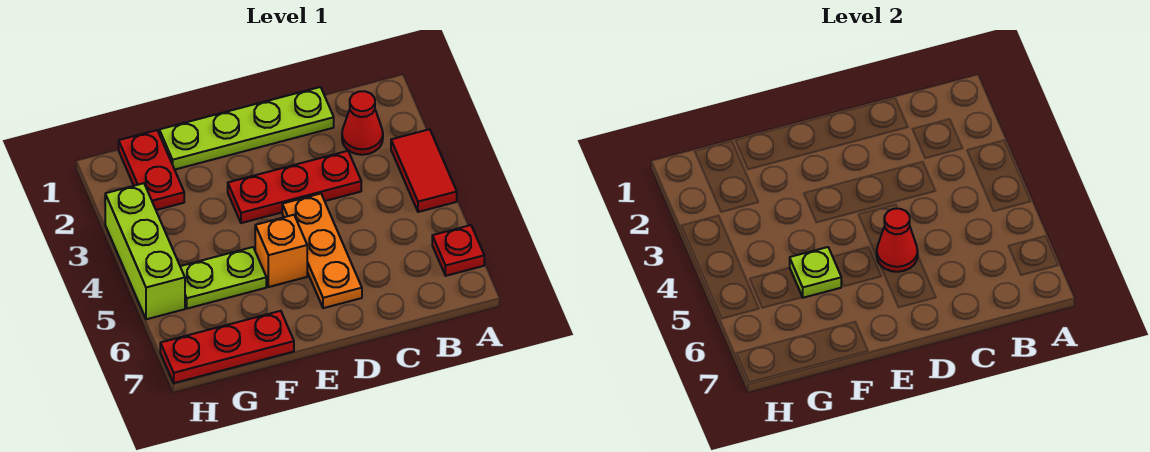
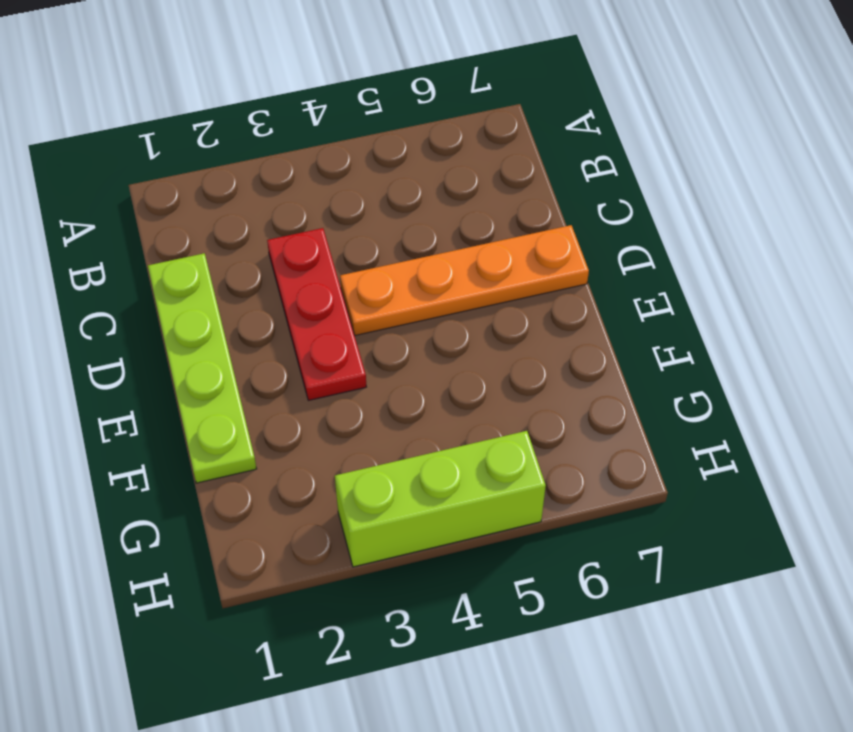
orange 1x4 plate [340,225,589,335] -> orange 1x3 plate [282,194,362,308]
none -> red 1x2 tile [391,129,457,212]
none -> red 1x1 plate [432,225,484,276]
none -> red 1x1 cone [342,91,383,155]

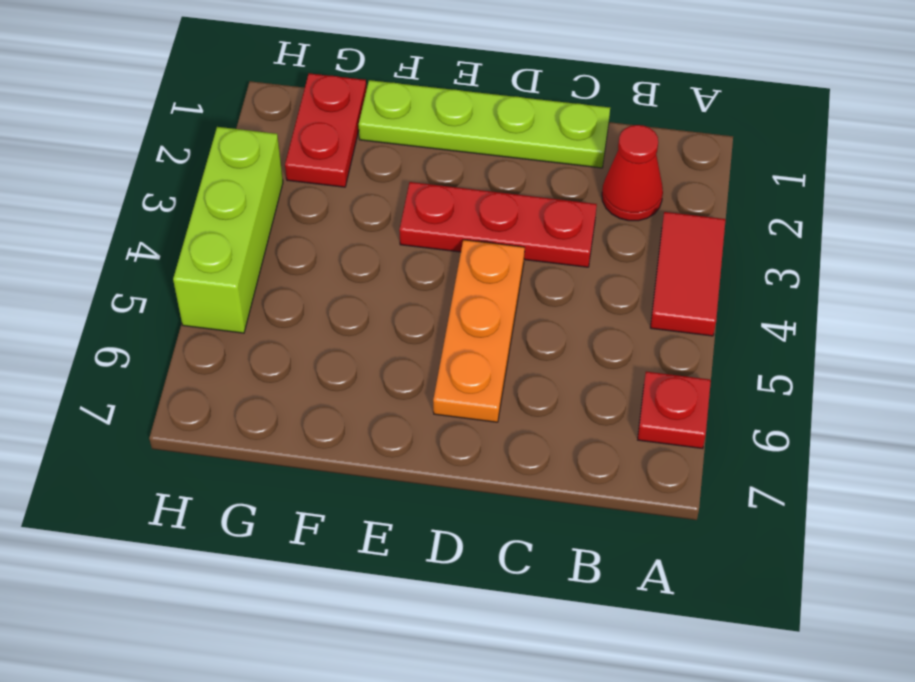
none -> orange 1x1 brick [255,215,307,287]
none -> lime 1x2 plate [180,247,266,309]
none -> red 1x3 plate [160,311,294,383]

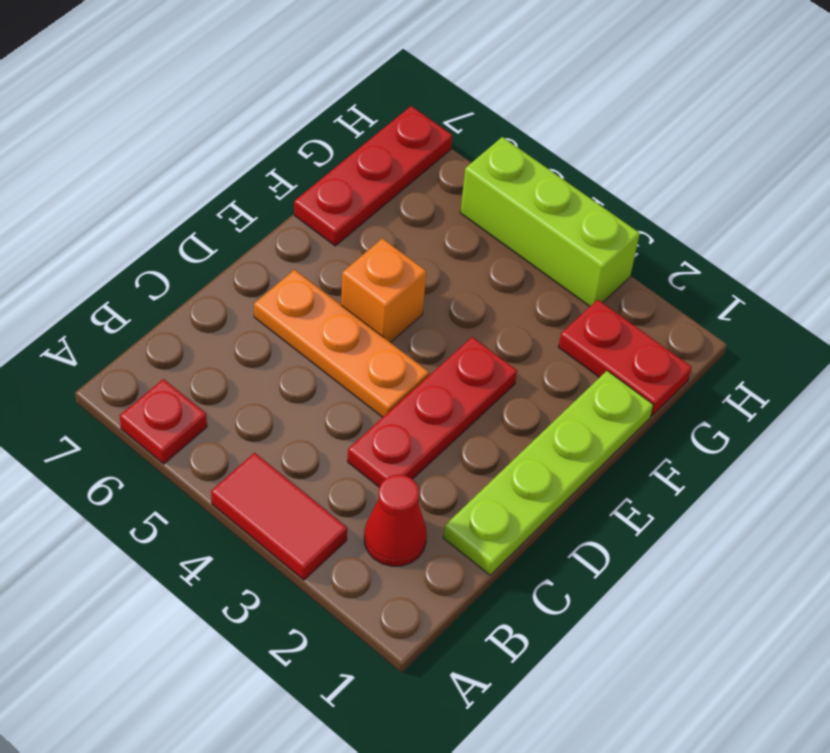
none -> lime 1x2 plate [180,247,266,309]
none -> red 1x1 cone [877,209,918,272]
none -> lime 1x1 plate [790,247,841,298]

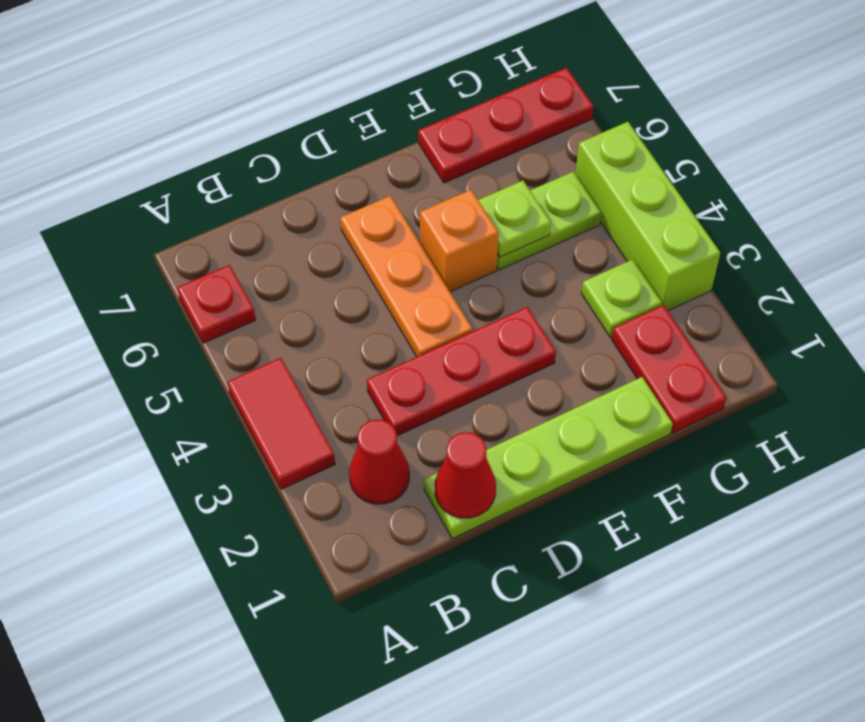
red 1x1 cone [435,432,496,518] -> red 1x1 cone moved to [877,209,918,272]
lime 1x1 plate [582,259,662,337] -> none

